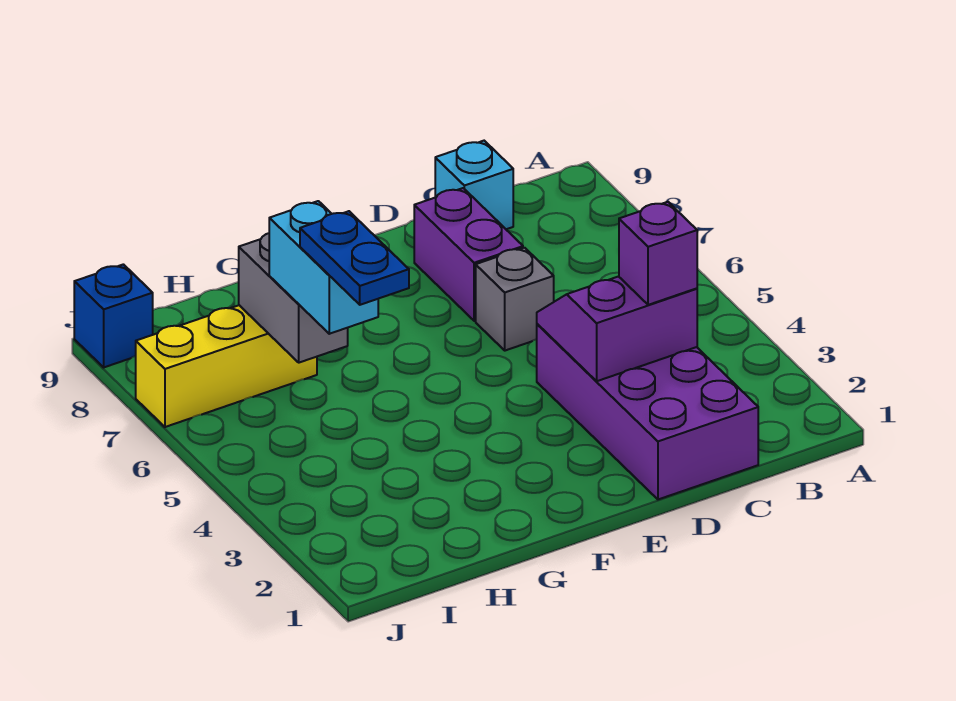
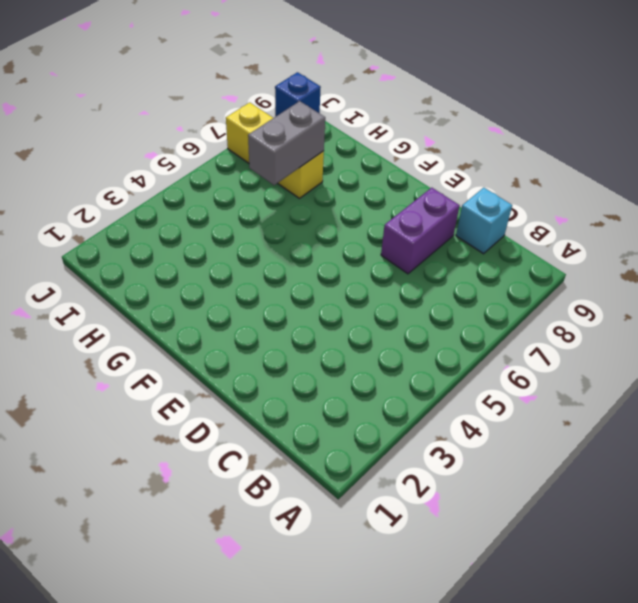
none -> purple 2x4 brick [537,324,758,499]
none -> grey 1x1 brick [476,248,554,351]

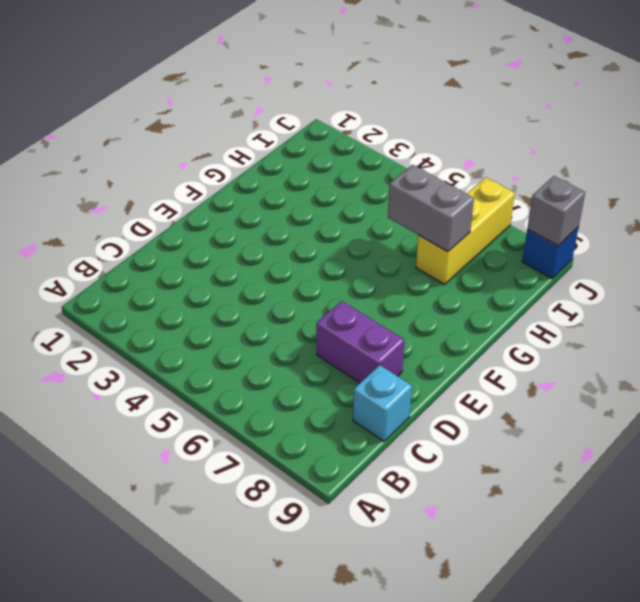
grey 1x1 brick [527,176,585,246] -> grey 1x1 brick moved to [476,248,554,351]
none -> purple 2x4 brick [537,324,758,499]
none -> purple 2x2 slope [537,276,697,381]

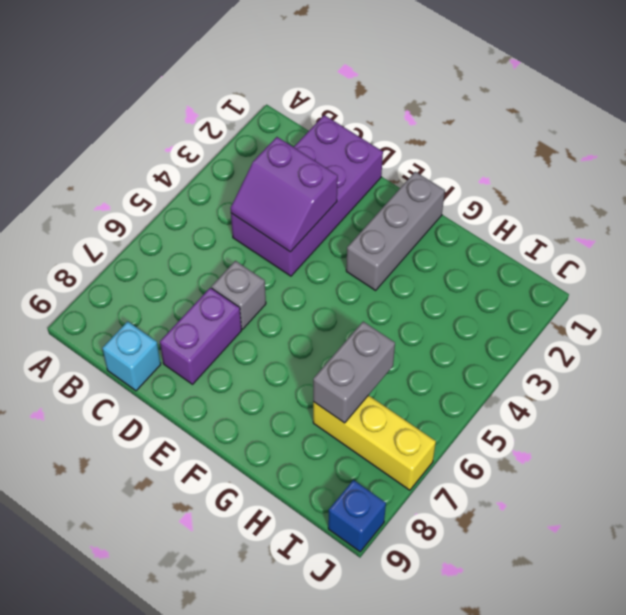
grey 1x3 brick [346,172,445,290] -> none
none -> purple 1x1 brick [619,202,697,305]
none -> cyan 1x2 brick [269,201,378,334]

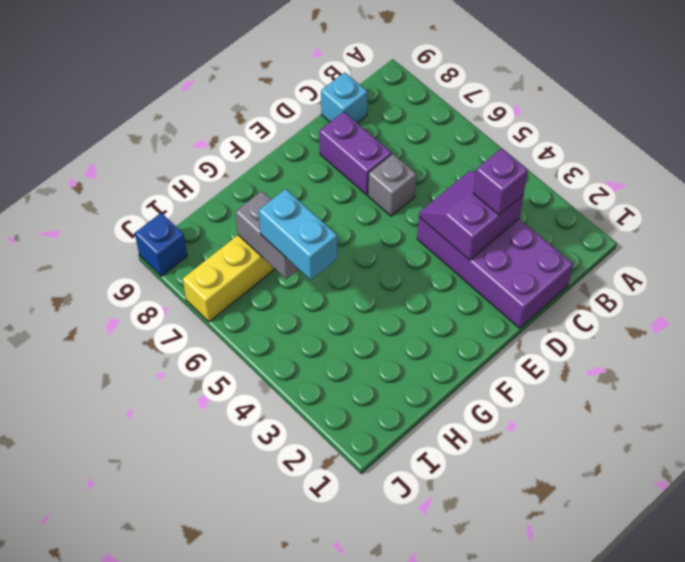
none -> blue 1x2 plate [300,211,409,305]

